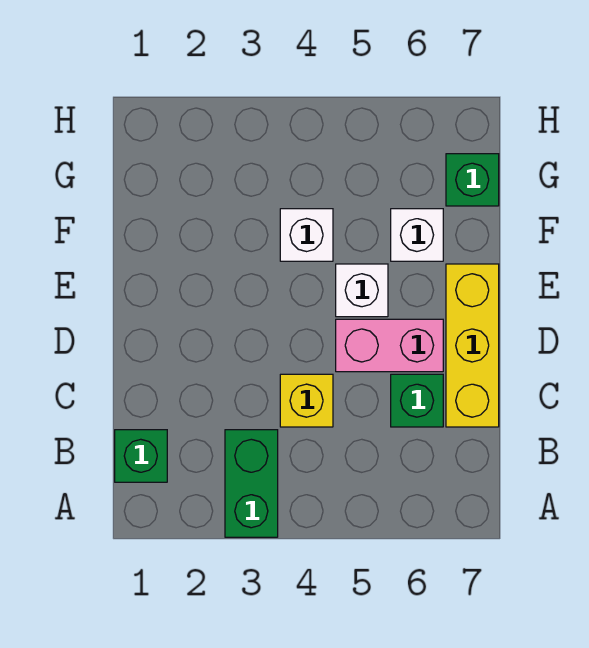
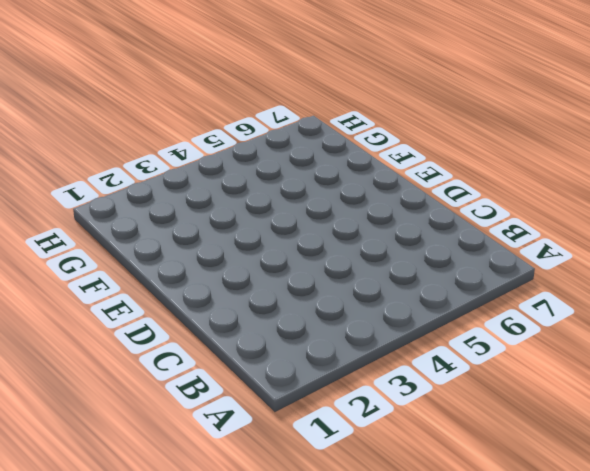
none -> green 1x2 brick [225,430,278,537]
none -> green 1x1 brick [115,430,167,482]

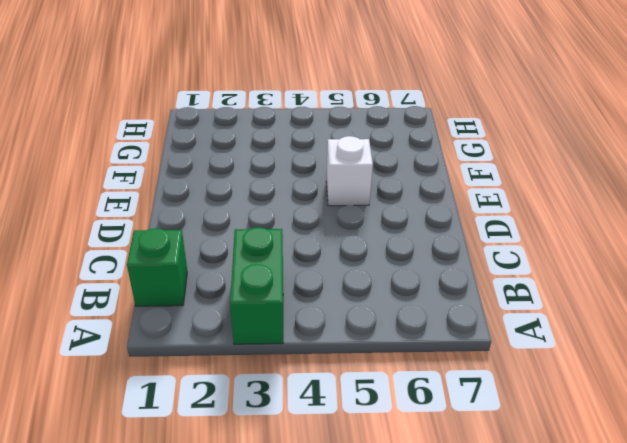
none -> yellow 1x1 brick [280,374,333,427]
none -> green 1x1 brick [391,374,443,427]

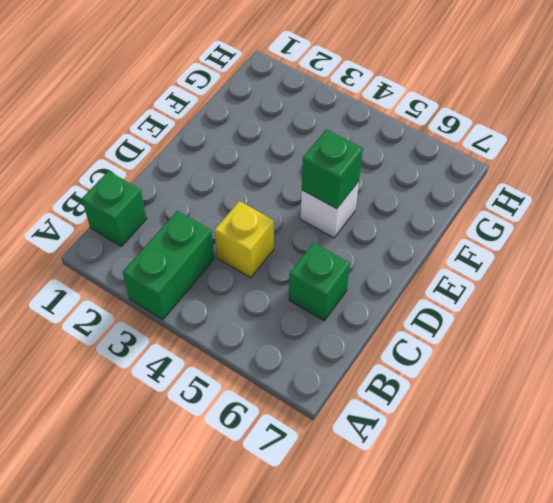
green 1x1 brick [302,129,363,209] -> green 1x1 brick moved to [446,154,499,206]
none -> yellow 1x3 brick [446,264,499,427]
none -> pink 1x2 brick [336,319,443,372]

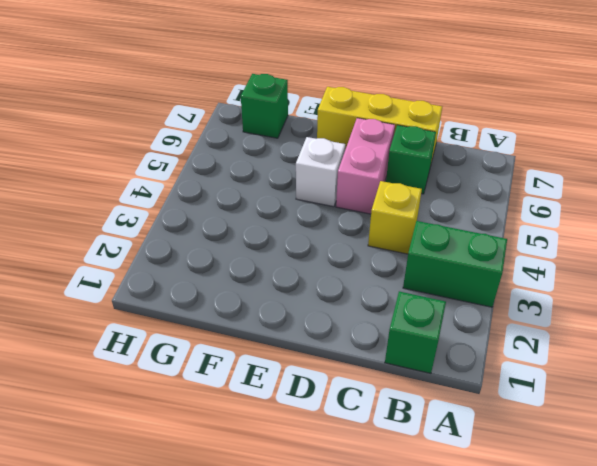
none -> white 1x1 brick [280,209,333,261]
none -> white 1x1 brick [391,209,443,261]

